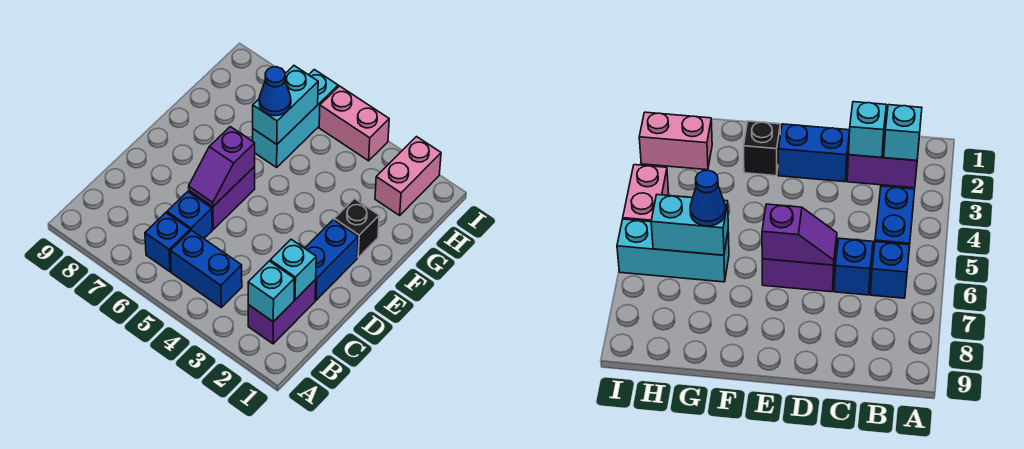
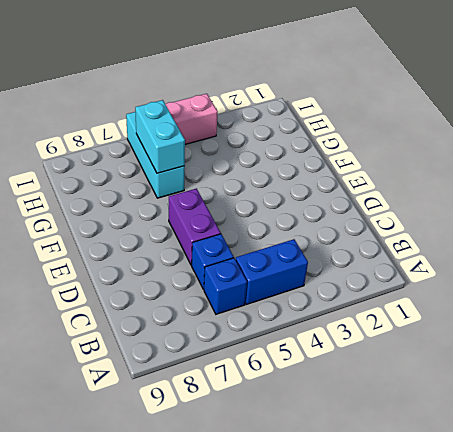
none -> purple 1x2 brick [248,280,316,344]
none -> blue 1x2 brick [305,220,358,300]
none -> black 1x1 brick [334,199,379,257]

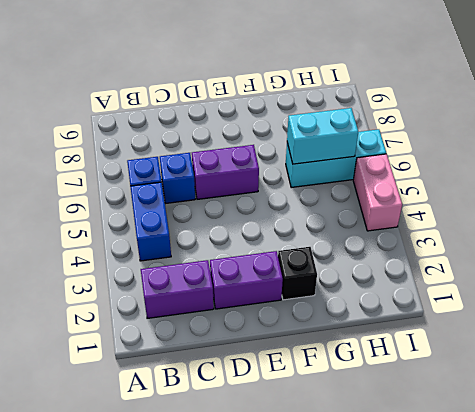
purple 1x2 brick [210,251,283,309] -> blue 1x2 brick [305,220,358,300]
none -> pink 1x2 brick [375,137,441,215]
none -> cyan 1x1 brick [248,261,295,322]
none -> cyan 1x1 brick [270,239,316,300]

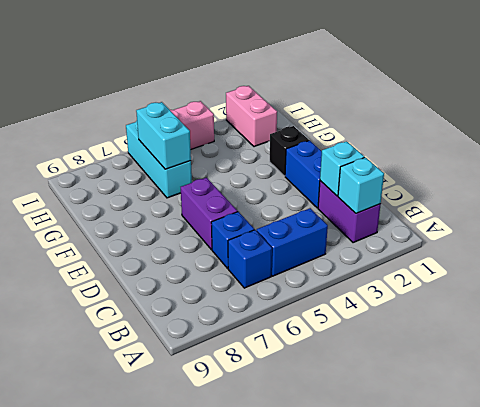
none -> purple 1x2 slope [189,127,255,207]
none -> blue 1x1 cone [259,67,291,116]

